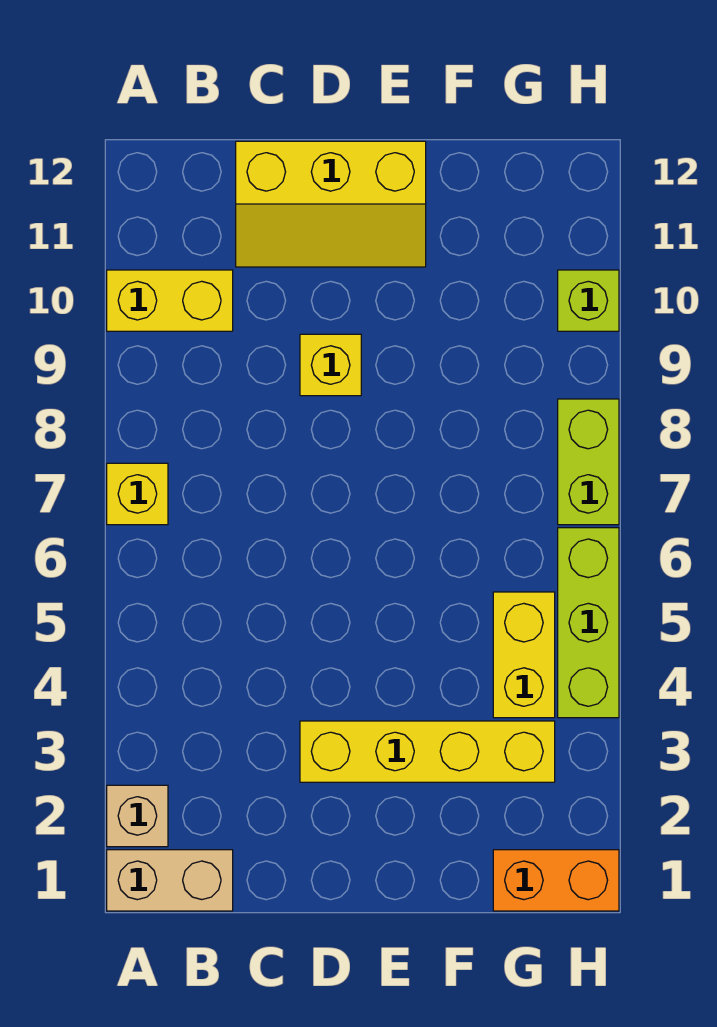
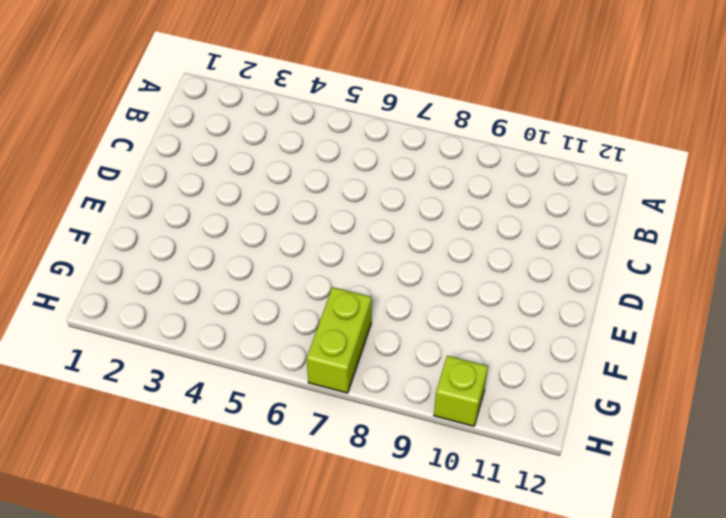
lime 1x2 brick [307,287,372,393] -> lime 1x2 brick turned to [558,399,619,525]
none -> tan 1x2 brick [107,850,233,911]
none -> tan 1x1 brick [107,785,168,847]
none -> yellow 1x1 brick [107,463,168,525]

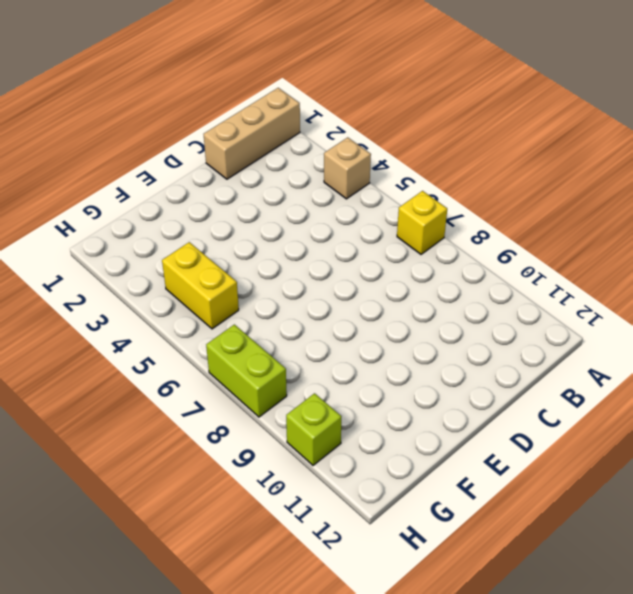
tan 1x3 brick [204,88,300,179] -> tan 1x2 brick [107,850,233,911]
tan 1x1 brick [324,137,371,199] -> tan 1x1 brick moved to [107,785,168,847]
none -> yellow 1x2 brick [107,270,233,331]
none -> yellow 2x3 slope [236,141,426,267]
none -> yellow 1x4 brick [300,721,555,782]

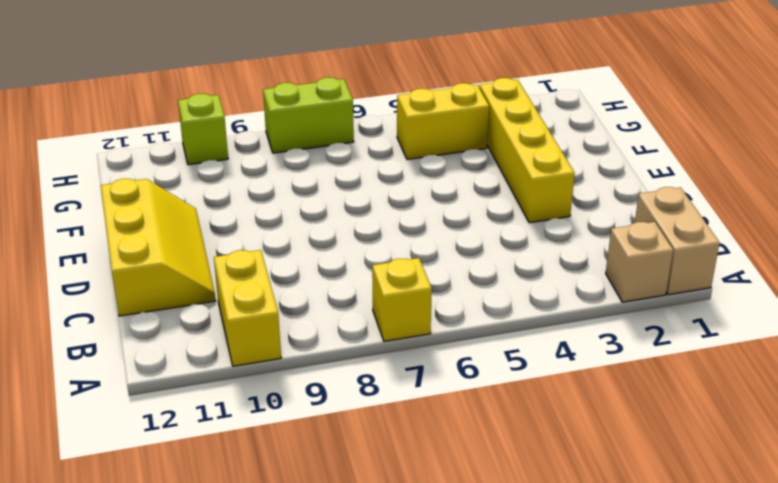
none -> yellow 1x1 brick [300,334,361,396]
none -> orange 1x2 brick [493,850,619,911]
none -> lime 1x3 brick [558,528,619,718]

